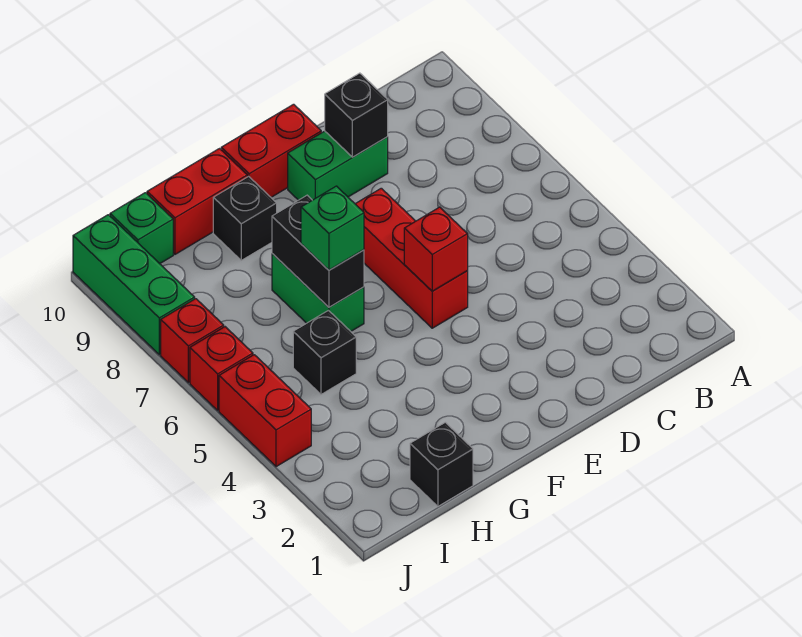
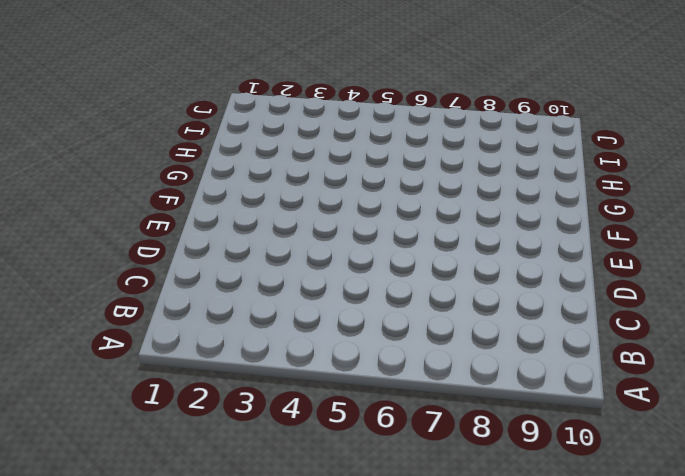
none -> green 1x2 brick [288,131,388,200]
none -> red 1x3 brick [356,188,468,328]
none -> red 1x2 brick [221,104,321,197]

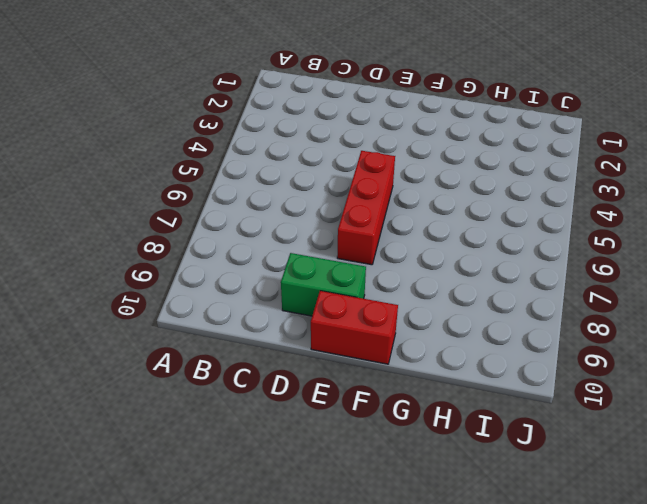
none -> green 1x2 brick [272,254,364,331]
none -> black 1x1 brick [213,176,277,260]
none -> red 1x2 brick [147,149,247,254]

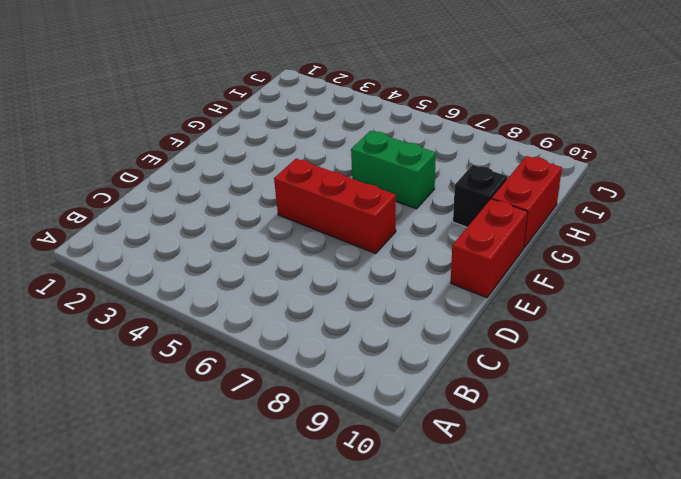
none -> green 1x2 brick [288,131,388,200]
none -> black 1x1 brick [410,422,473,506]
none -> black 1x1 brick [293,311,356,394]

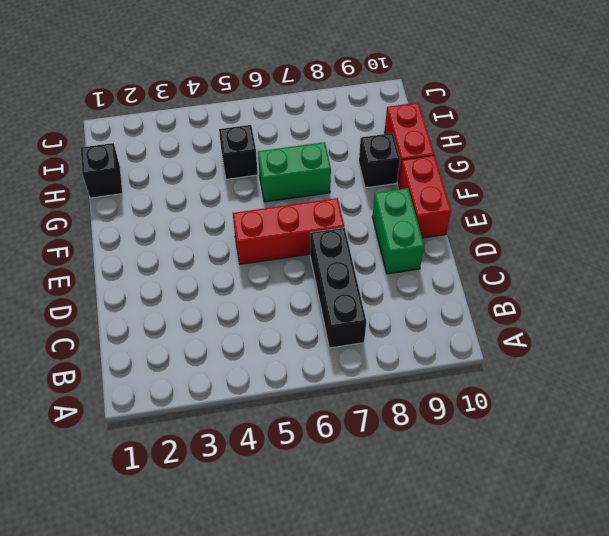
black 1x3 brick [310,228,366,348] -> none
none -> green 1x1 brick [110,193,173,264]
none -> red 1x2 brick [219,355,311,467]
none -> red 1x1 brick [190,327,253,410]

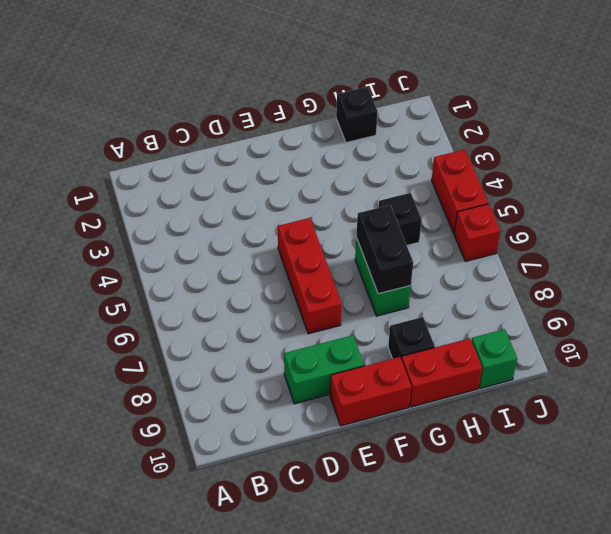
none -> red 1x1 brick [161,299,224,383]
none -> green 1x3 brick [73,215,195,355]
none -> black 1x1 brick [325,73,388,157]

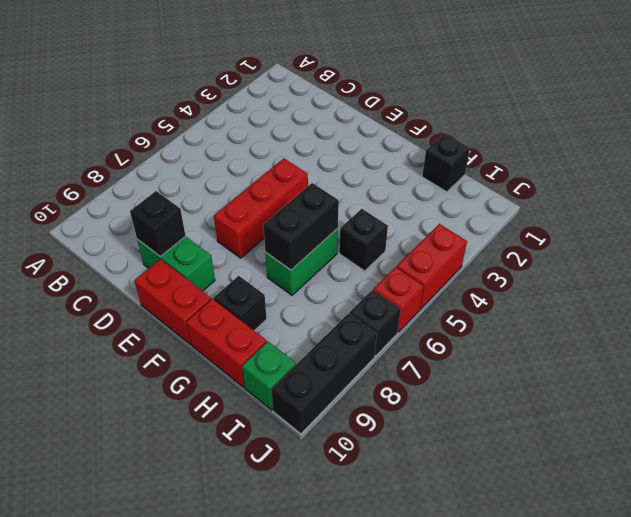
black 1x1 brick [350,290,401,356] -> red 1x1 brick [161,299,224,383]
black 1x3 brick [271,314,377,434] -> green 1x3 brick [73,215,195,355]
none -> red 1x1 brick [404,207,468,291]
none -> green 1x1 brick [301,186,364,270]

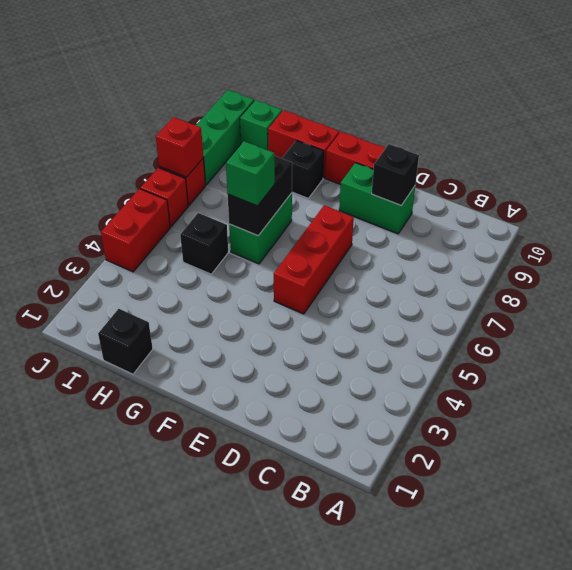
red 1x1 brick [156,117,203,177] -> red 1x1 brick moved to [404,207,468,291]

